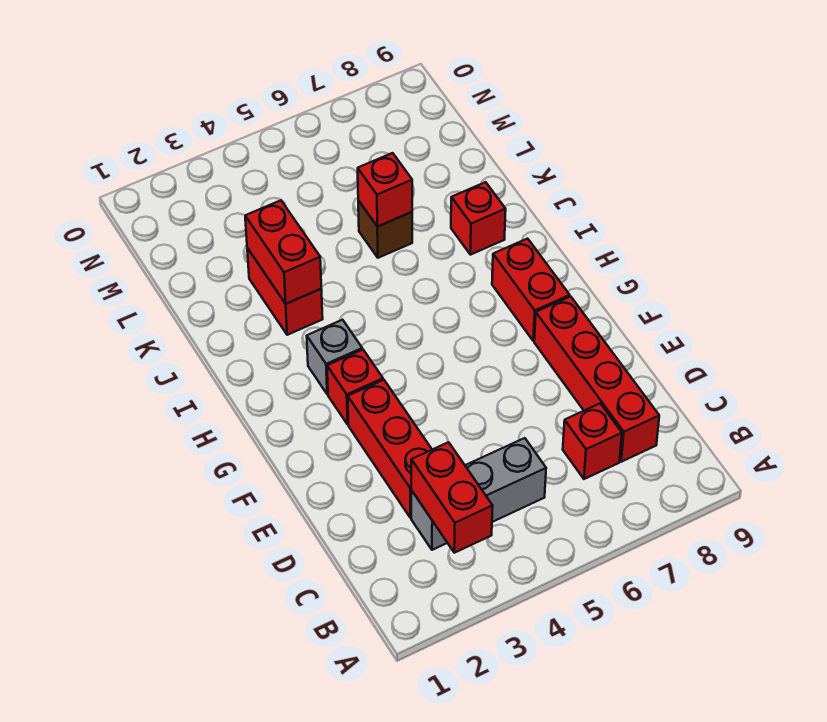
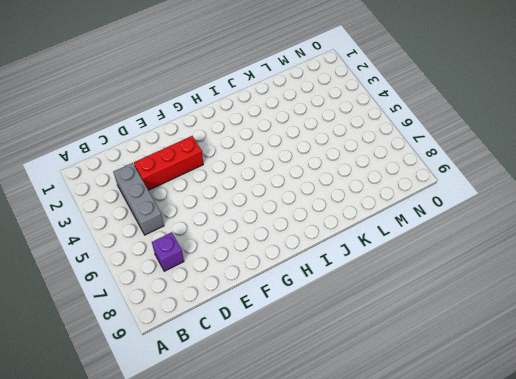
purple 1x1 brick [152,232,184,271] -> red 1x1 brick [563,404,622,479]
none -> red 1x4 brick [534,296,659,462]
none -> red 1x1 brick [327,350,383,424]
none -> red 1x2 brick [492,239,570,341]

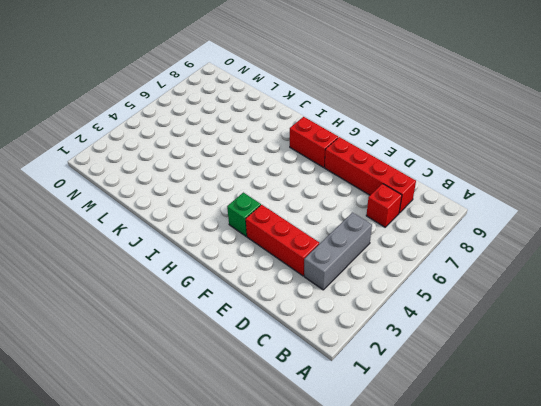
green 1x1 brick [227,193,261,236] -> red 1x1 brick [327,350,383,424]
none -> grey 1x1 brick [307,320,362,394]
none -> red 1x2 brick [247,248,323,335]
none -> red 1x1 brick [451,182,506,255]

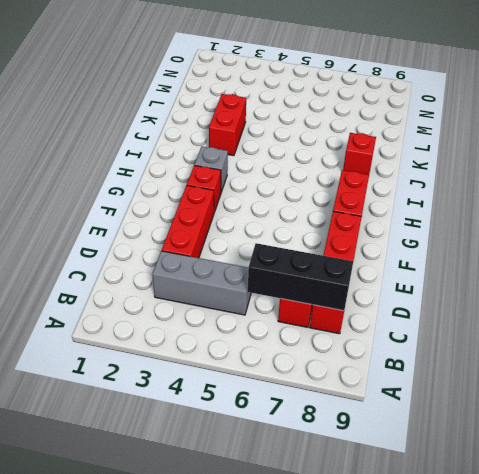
black 1x3 brick [248,243,353,311] -> none
none -> brown 1x1 brick [358,201,412,258]
none -> red 1x2 brick [411,442,493,553]
none -> red 1x2 brick [245,200,321,304]

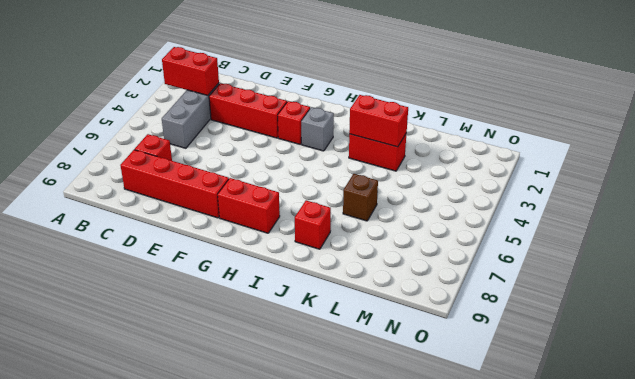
none -> red 1x1 brick [358,153,412,227]

